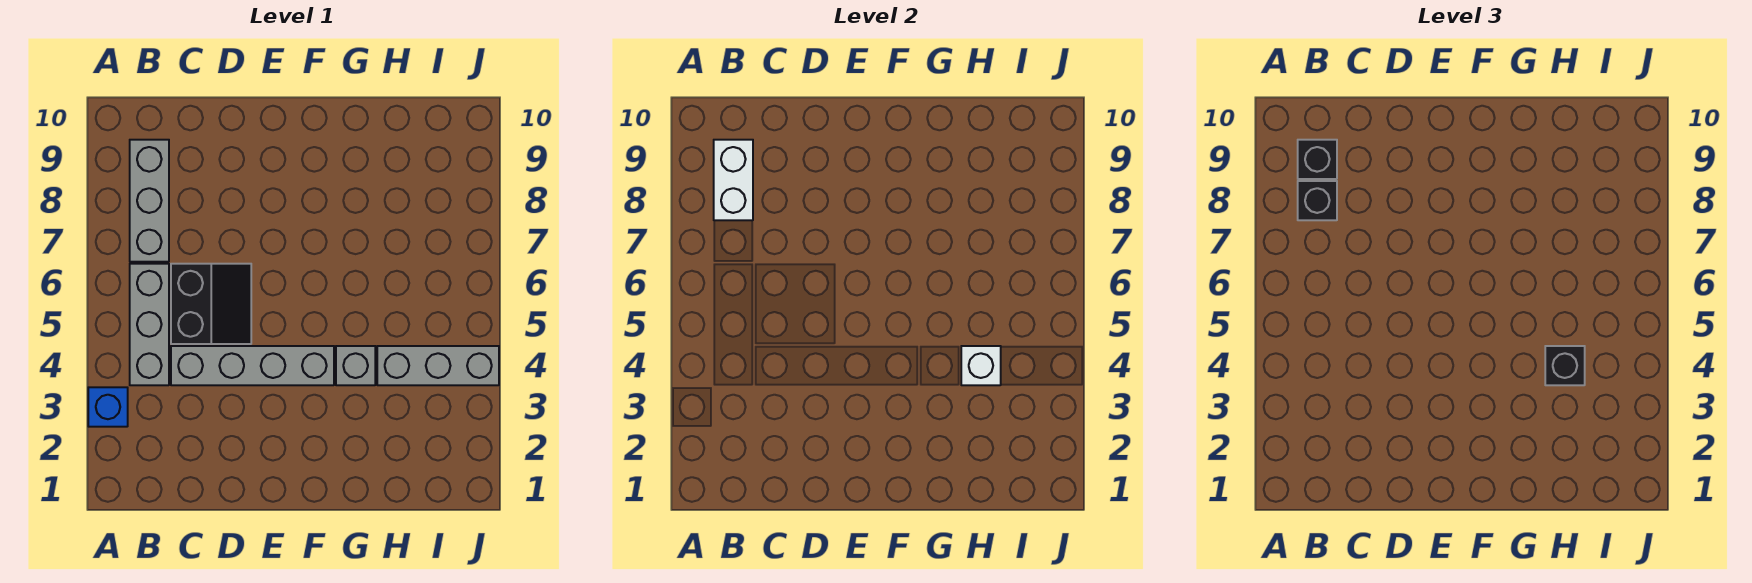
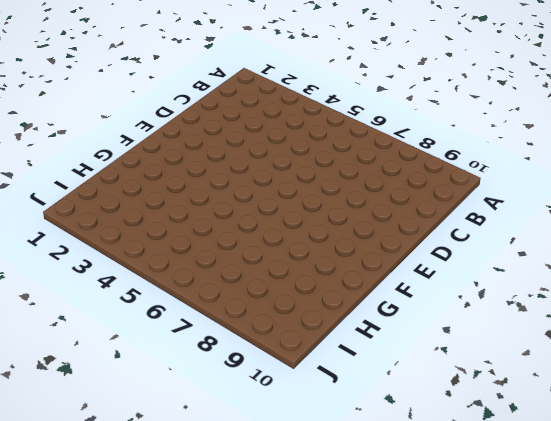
none -> blue 1x1 brick [88,387,128,427]
none -> grey 1x3 brick [130,264,169,385]
none -> grey 1x3 brick [130,140,169,262]

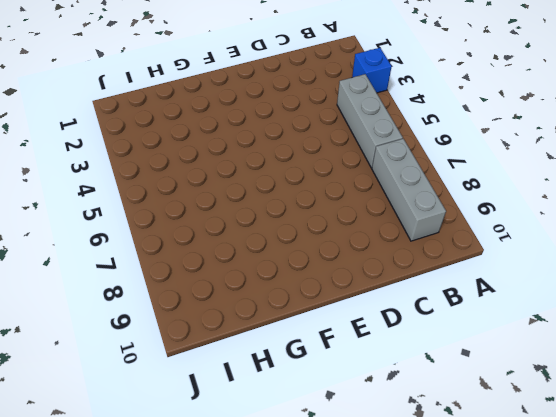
none -> grey 1x4 brick [171,346,334,385]
none -> black 2x2 slope [171,264,251,344]
none -> grey 1x1 brick [336,346,375,385]

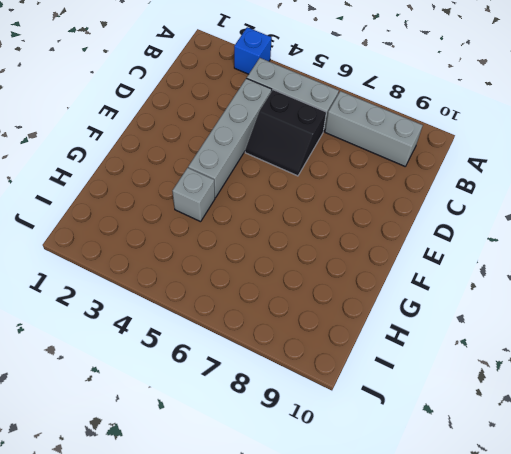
none -> grey 1x3 brick [377,346,499,385]
none -> white 1x2 brick [714,140,753,220]
none -> white 1x1 brick [961,346,1001,385]

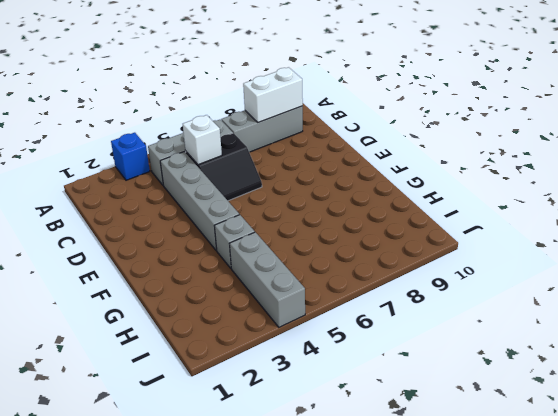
white 1x1 brick [183,115,222,165] -> white 1x1 brick moved to [961,346,1001,385]
none -> black 1x1 brick [1298,181,1337,220]
none -> black 1x1 brick [1298,140,1337,179]
none -> black 1x1 brick [1545,346,1585,385]

